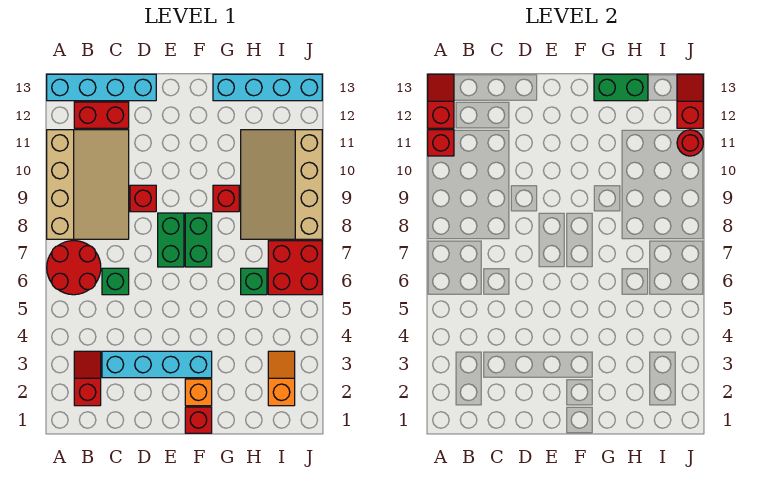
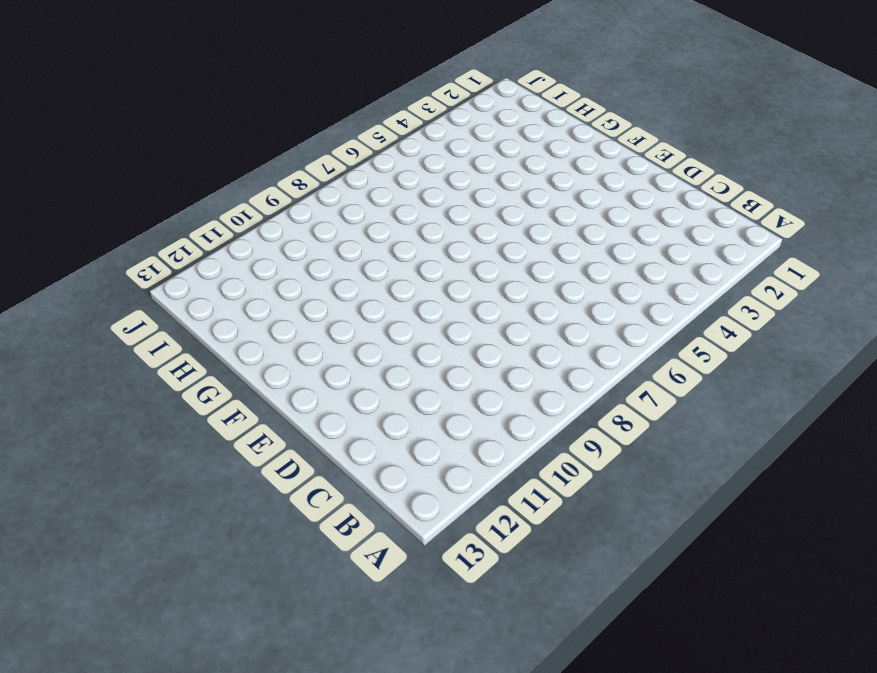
none -> red 2x2 round brick [47,241,101,295]
none -> tan 3x4 slope [47,130,129,239]
none -> cyan 1x4 brick [47,74,156,101]

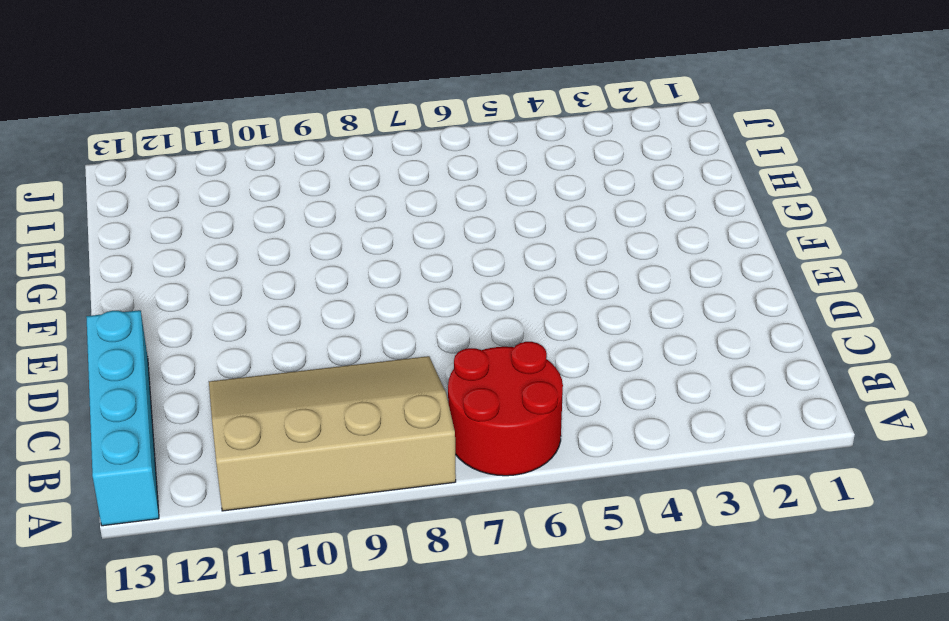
none -> red 1x2 slope [74,351,101,406]
none -> red 1x2 brick [74,102,129,128]
none -> cyan 1x4 brick [102,351,212,378]

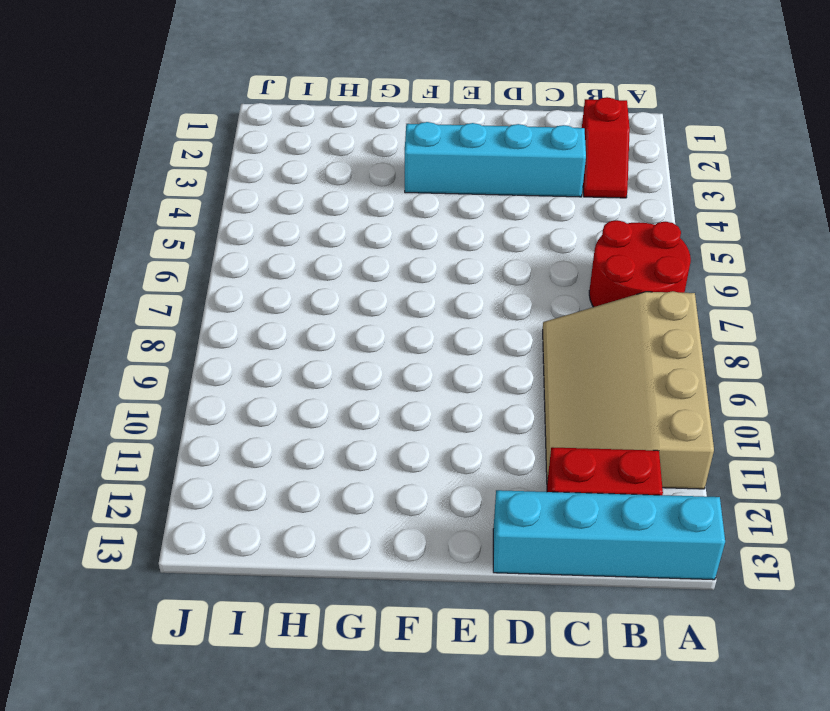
none -> green 1x1 brick [102,268,129,295]
none -> red 1x1 brick [130,185,156,212]
none -> green 1x2 brick [158,213,184,267]

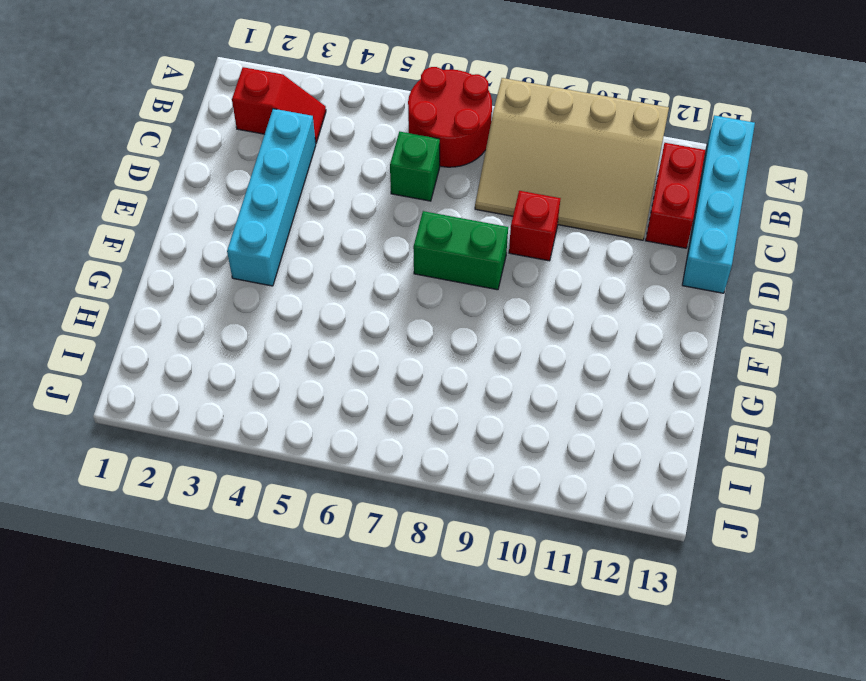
none -> red 1x1 brick [185,407,212,433]
none -> orange 1x1 brick [185,379,212,406]
none -> green 1x2 brick [185,213,212,267]

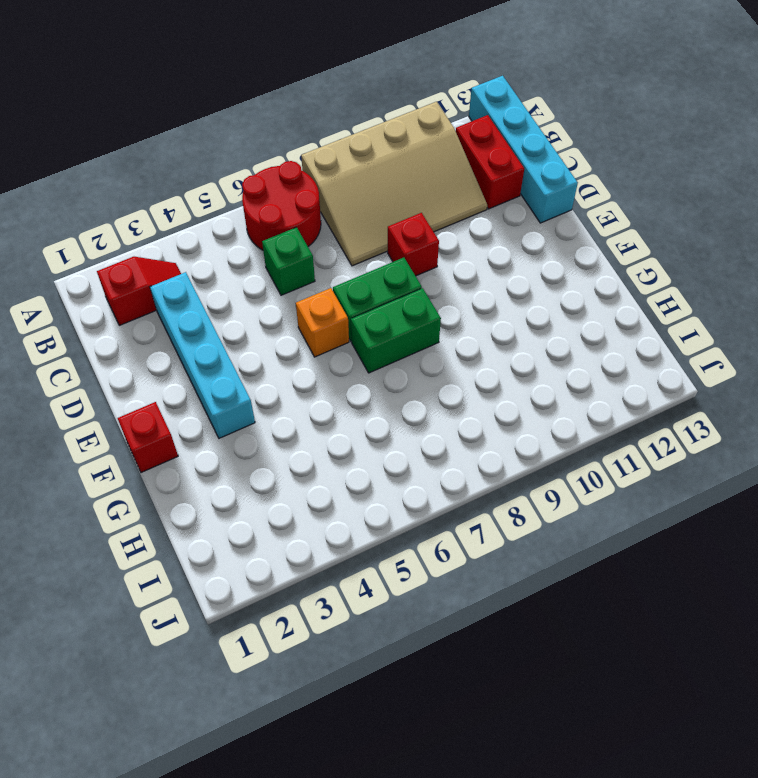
orange 1x1 brick [296,288,349,357] -> orange 1x1 brick moved to [185,379,212,406]
none -> red 1x1 brick [213,185,239,212]
none -> cyan 1x4 brick [213,74,322,101]
none -> green 1x1 brick [241,268,267,295]

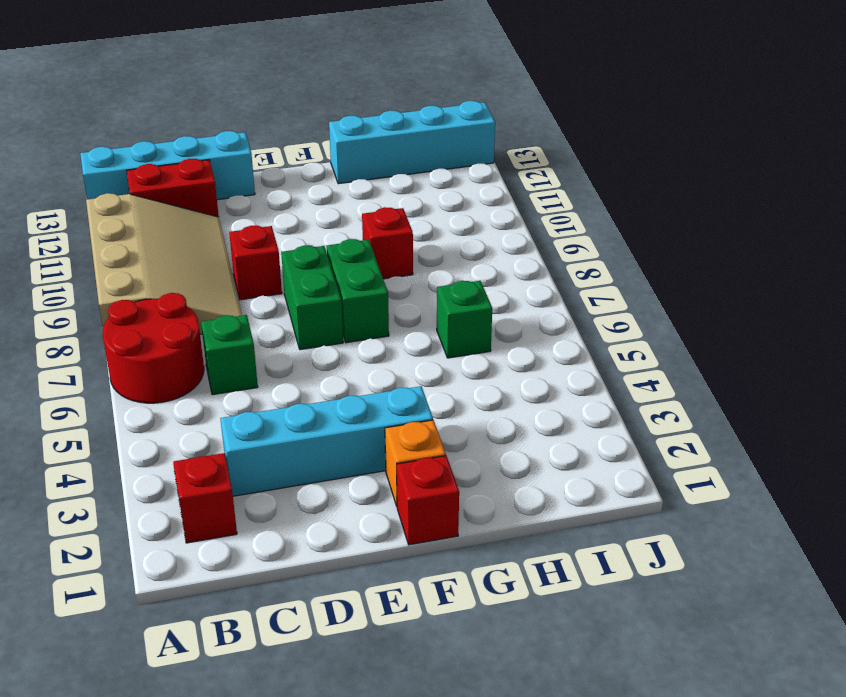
none -> tan 3x4 slope [241,130,322,239]
none -> orange 1x2 slope [268,351,295,406]
none -> red 2x2 brick [268,241,322,295]

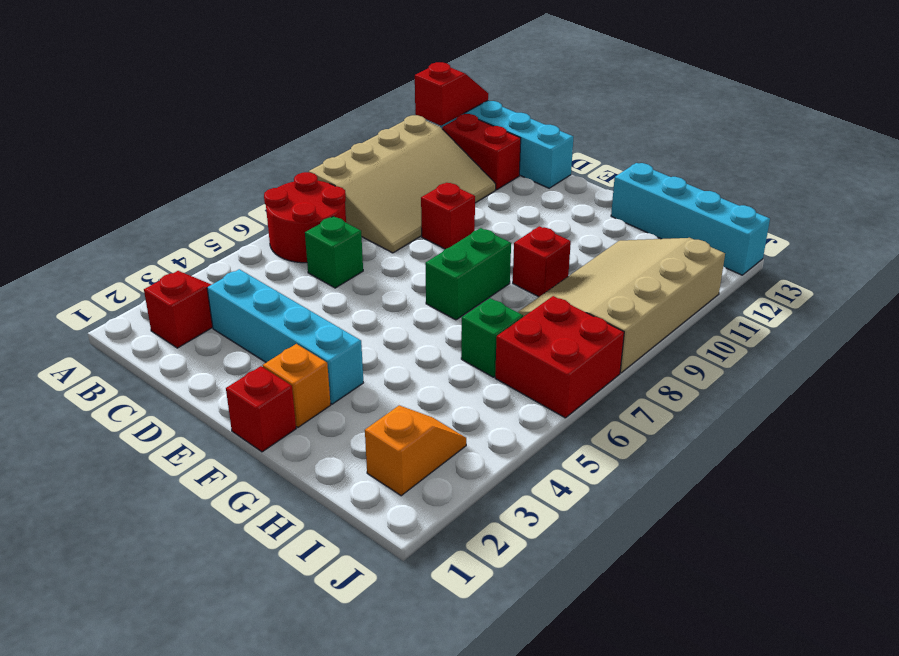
none -> green 1x2 brick [158,213,184,267]
none -> red 1x1 brick [428,130,454,156]
none -> green 1x2 brick [594,74,648,101]

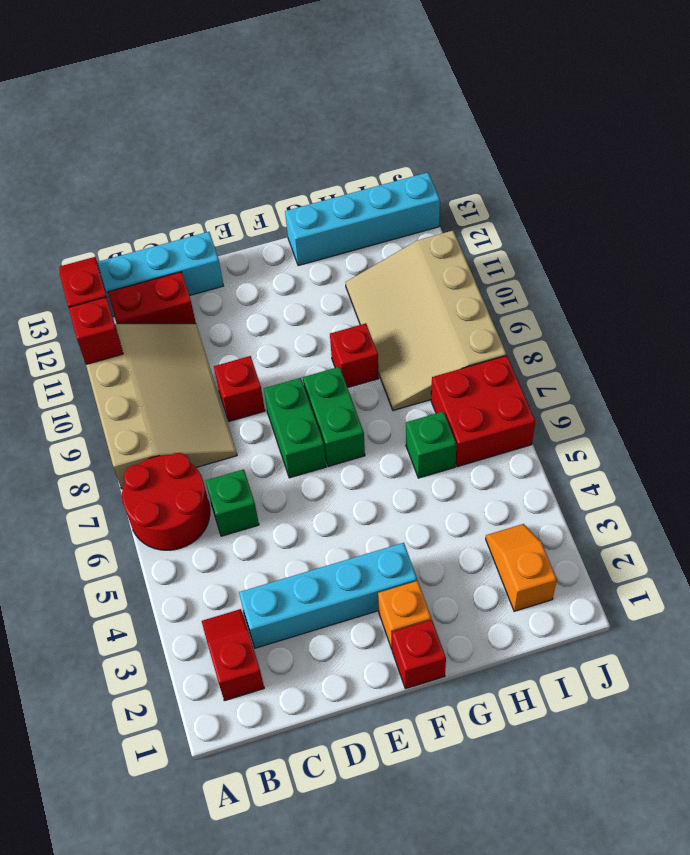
none -> green 1x2 brick [594,74,648,101]
none -> red 1x1 round brick [677,130,703,156]
none -> red 1x2 slope [677,74,703,128]

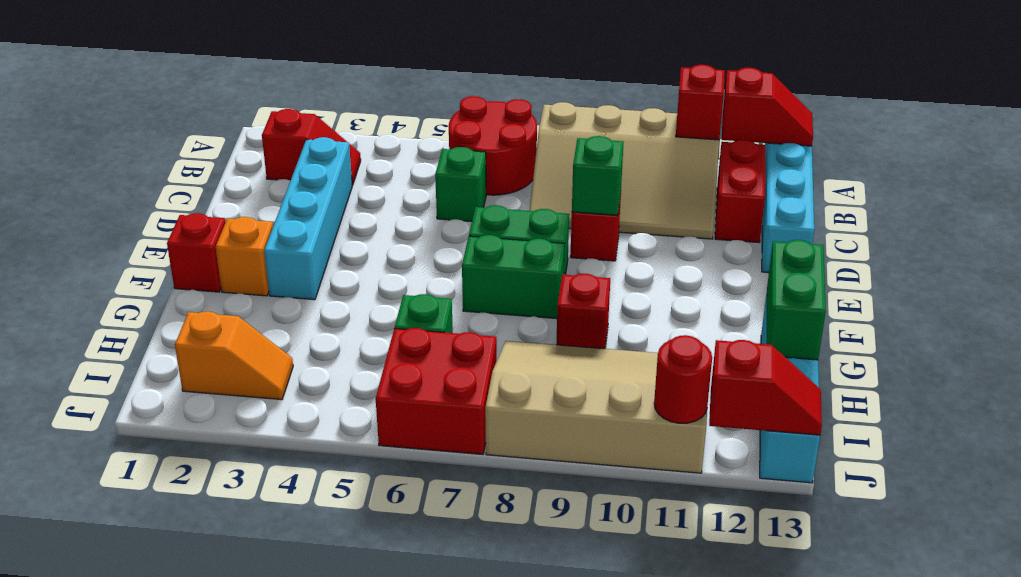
green 1x1 brick [572,136,623,215] -> none

